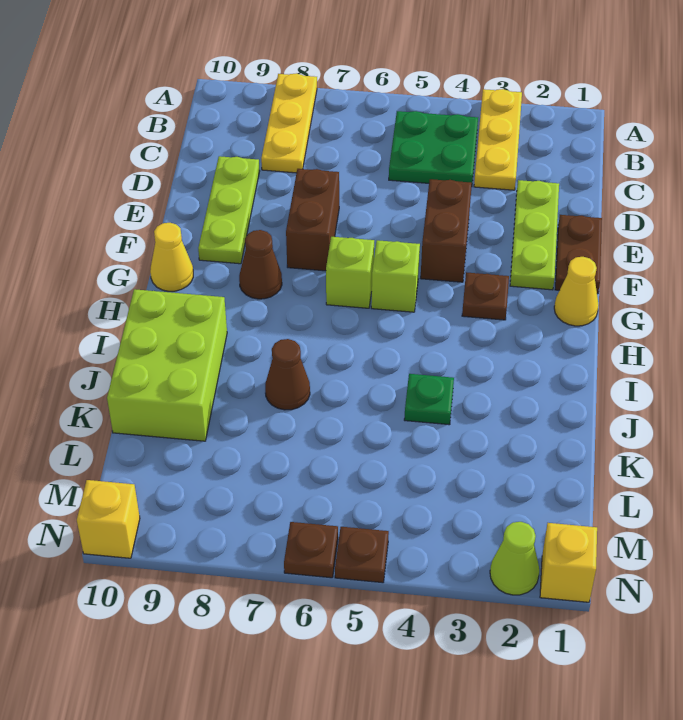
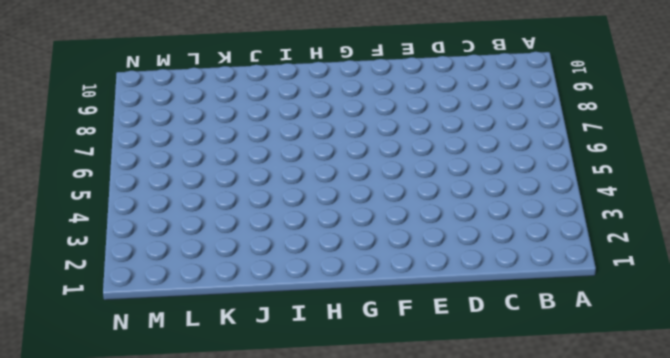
none -> yellow 1x3 plate [474,89,522,190]
none -> yellow 1x3 plate [261,73,317,173]
none -> green 2x2 plate [389,111,478,183]

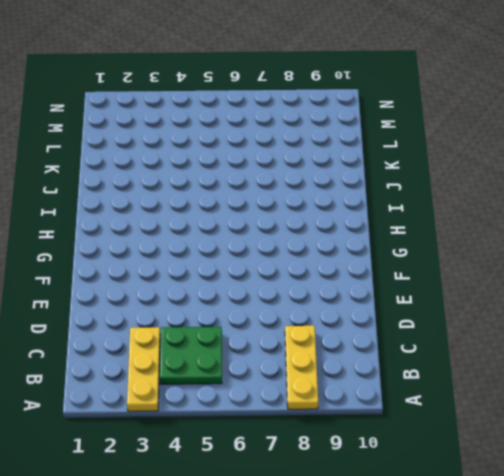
none -> lime 1x3 plate [510,180,559,290]
none -> lime 1x3 plate [198,156,260,264]
none -> brown 1x2 plate [555,215,602,294]

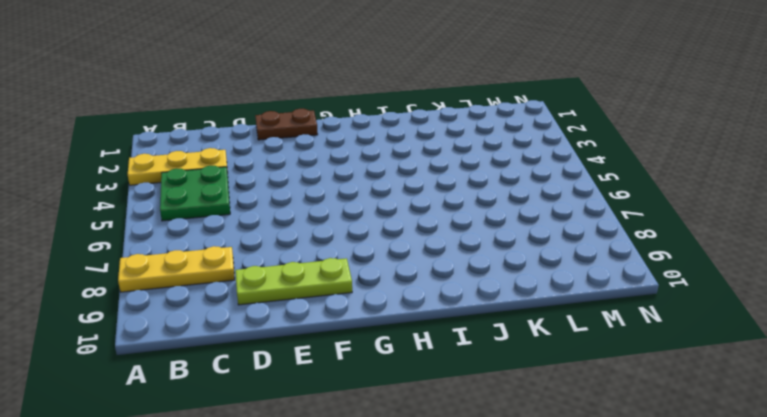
none -> lime 1x3 plate [510,180,559,290]
none -> brown 1x2 brick [421,179,472,282]
none -> brown 1x2 brick [286,169,339,271]

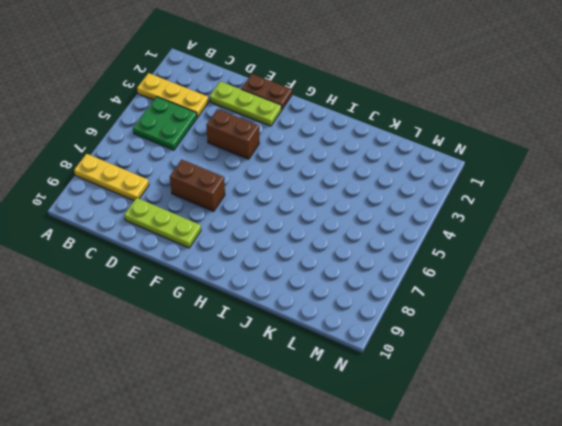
none -> yellow 1x1 cone [554,257,599,326]
none -> brown 1x1 plate [462,272,509,320]
none -> lime 1x1 brick [371,240,420,312]

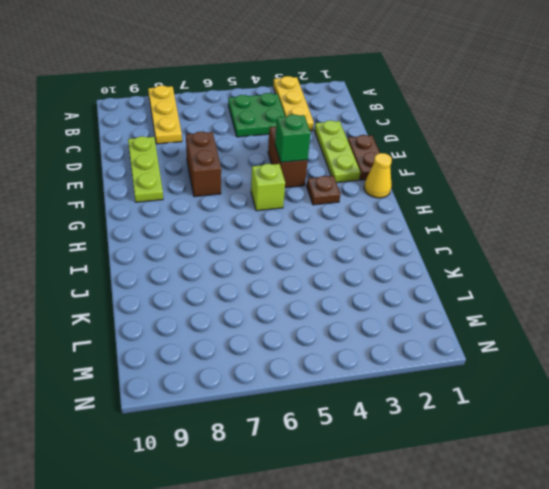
green 1x1 brick [275,114,311,162] -> none
none -> lime 1x1 brick [326,237,374,308]
none -> brown 1x1 cone [239,230,282,299]
none -> yellow 1x1 cone [150,223,193,291]

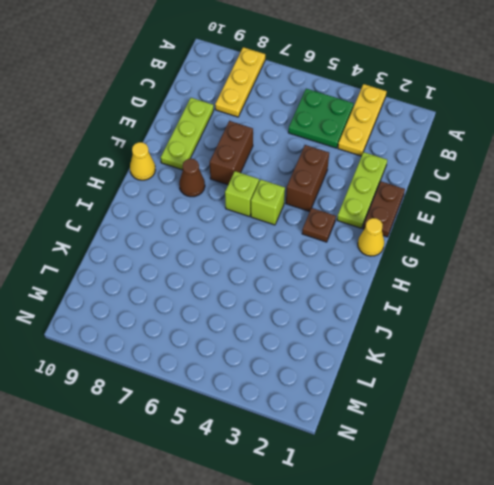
none -> lime 2x3 brick [107,289,227,441]
none -> green 1x1 plate [404,374,454,425]
none -> brown 1x1 cone [265,339,310,410]

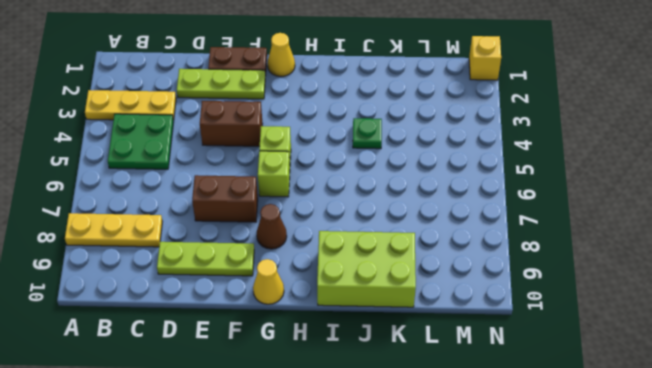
none -> brown 1x1 plate [462,272,509,320]
none -> brown 1x1 cone [265,339,310,410]
none -> lime 1x1 cone [490,522,539,595]

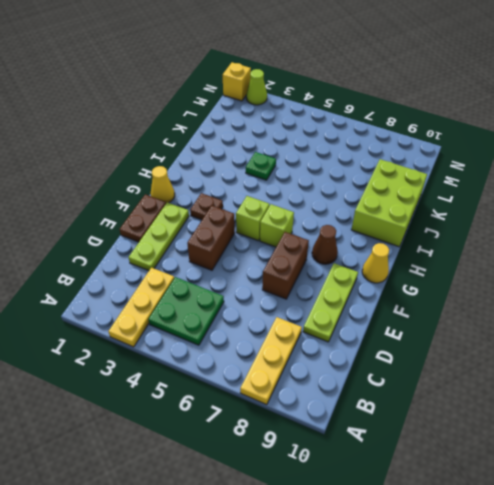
none -> brown 1x1 cone [265,339,310,410]
none -> brown 1x1 plate [335,527,389,583]
none -> brown 1x1 plate [284,522,338,578]

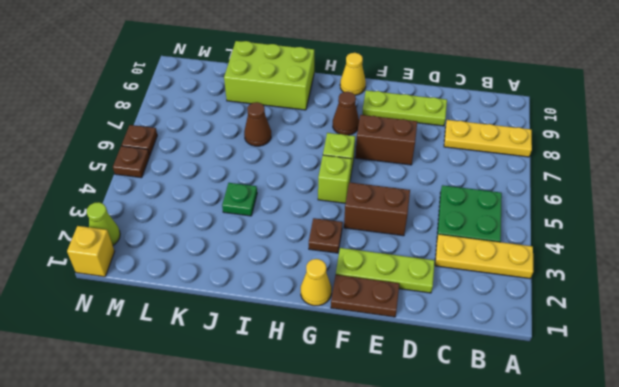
none -> yellow 1x1 brick [77,480,140,558]

